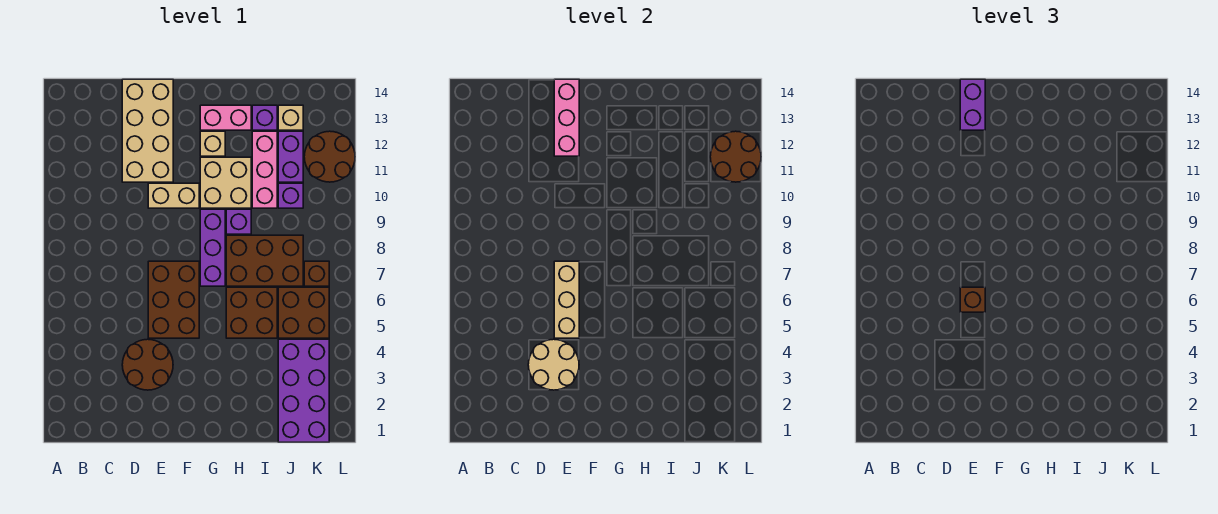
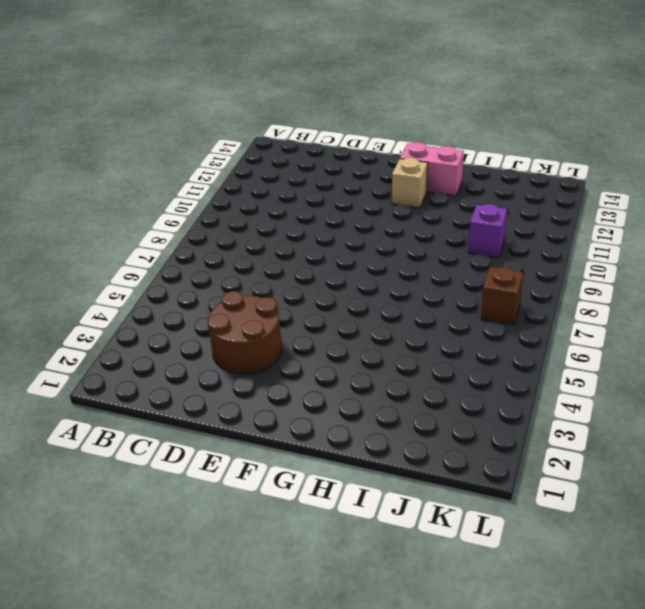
none -> tan 2x4 brick [122,79,173,182]
none -> brown 2x3 brick [148,261,199,338]
none -> tan 1x2 brick [148,183,199,208]

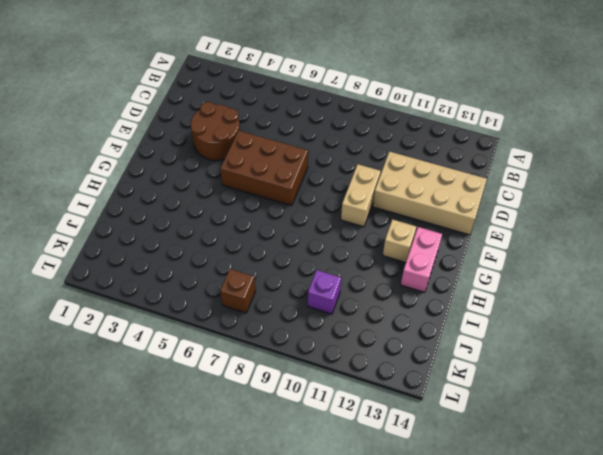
none -> purple 1x3 brick [200,209,225,286]
none -> tan 2x2 brick [200,157,251,208]
none -> brown 2x2 brick [226,287,277,338]

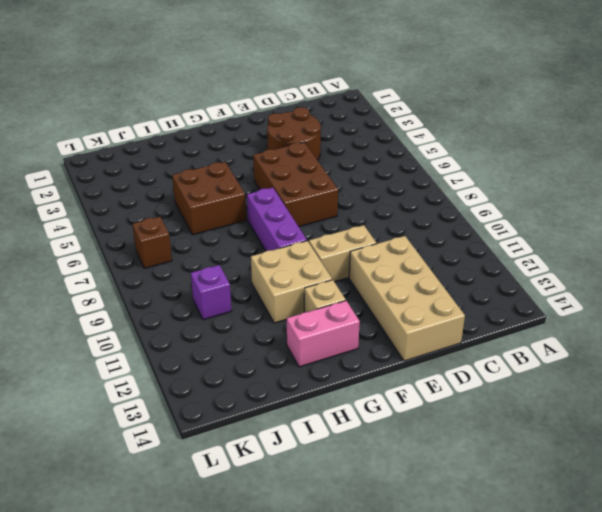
none -> brown 2x3 brick [226,235,303,286]
none -> purple 1x1 brick [226,209,251,234]
none -> pink 1x3 brick [252,131,277,208]

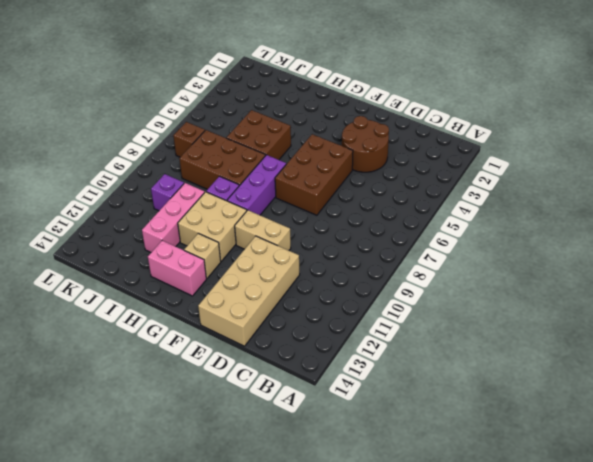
none -> purple 1x1 brick [252,105,277,130]
none -> purple 2x4 brick [278,339,329,442]
none -> brown 2x2 brick [278,287,329,338]

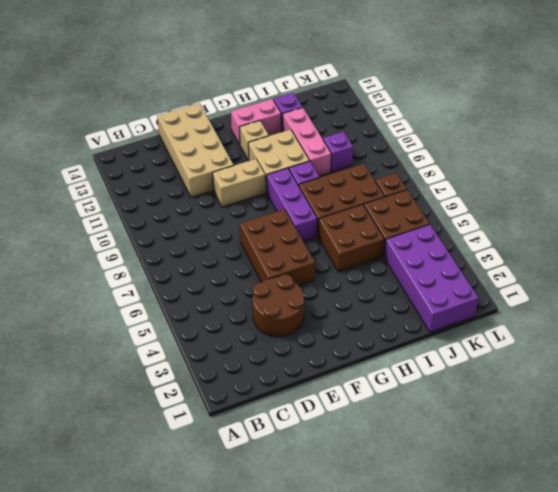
none -> purple 1x2 brick [278,131,303,182]
none -> tan 1x1 brick [278,105,303,130]
none -> brown 2x2 round brick [304,131,355,182]

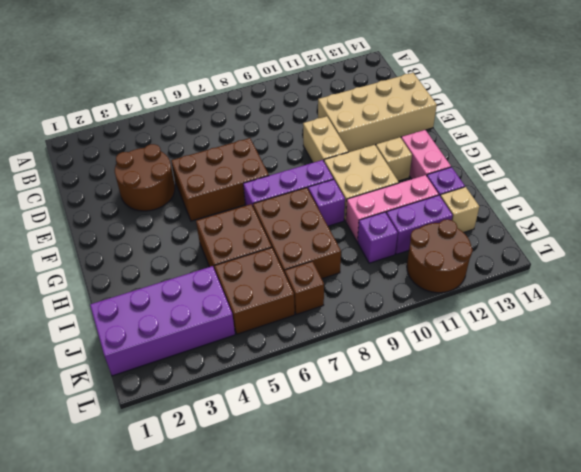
none -> tan 2x2 round brick [528,339,579,390]
none -> tan 1x3 brick [554,261,579,338]
none -> pink 1x3 brick [554,79,579,156]

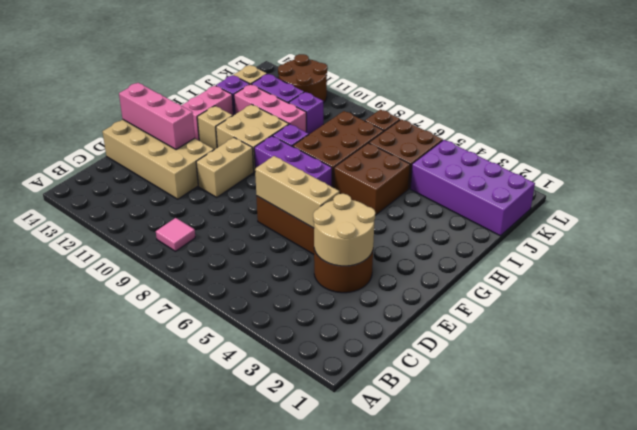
pink 1x1 tile [156,218,195,251] -> none
none -> brown 2x2 round brick [710,131,761,182]
none -> brown 1x1 brick [960,287,985,312]
none -> purple 1x2 brick [960,79,985,130]

